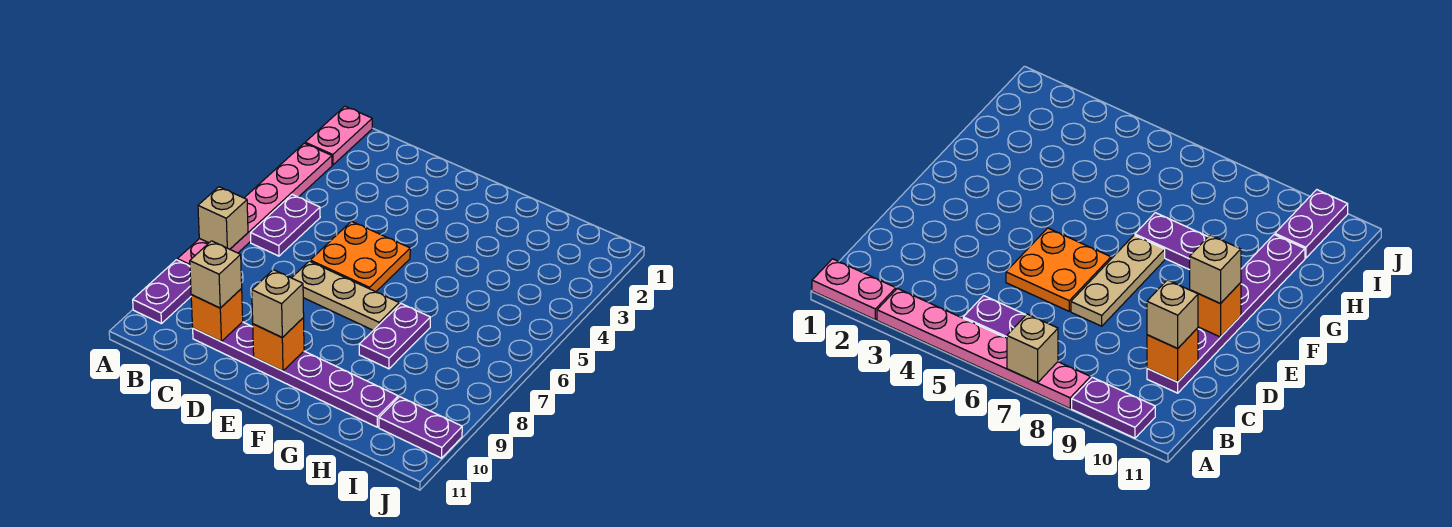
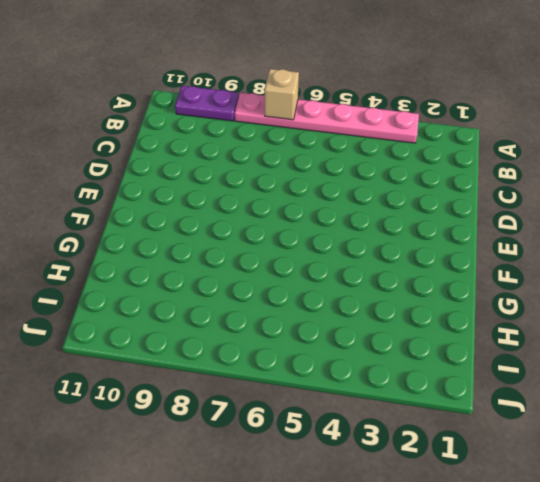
none -> pink 1x2 plate [305,106,372,165]
none -> purple 1x2 plate [251,195,320,256]
none -> purple 1x6 plate [193,322,398,427]

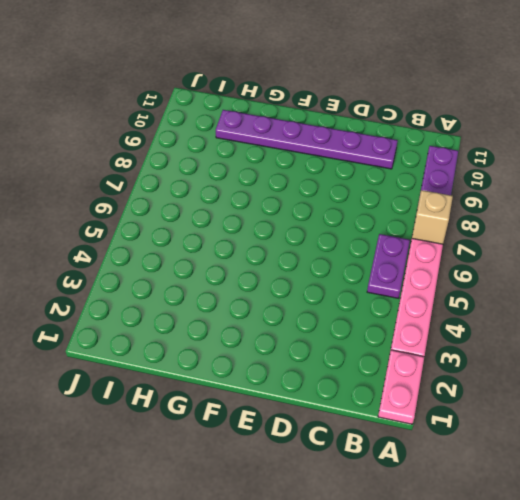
none -> orange 2x2 plate [310,221,410,292]
none -> tan 1x3 plate [292,261,399,330]
none -> purple 1x2 plate [359,304,430,369]

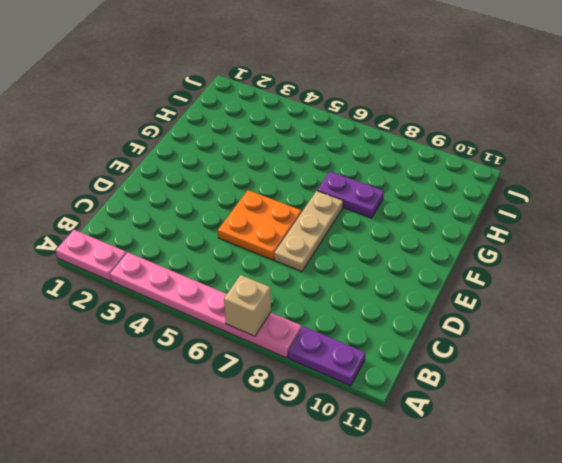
none -> purple 1x2 plate [251,195,320,256]
none -> purple 1x6 plate [193,322,398,427]
none -> purple 1x2 plate [379,397,462,458]

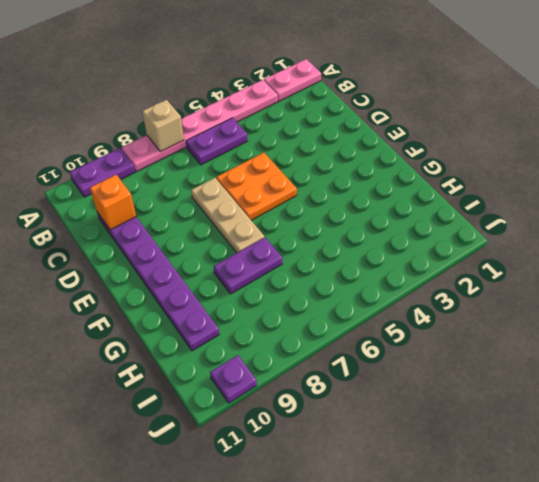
purple 1x1 plate [210,355,257,403] -> purple 1x2 plate [379,397,462,458]
none -> orange 1x1 brick [253,318,304,371]
none -> tan 1x1 brick [190,241,242,308]
none -> tan 1x1 brick [252,270,304,337]

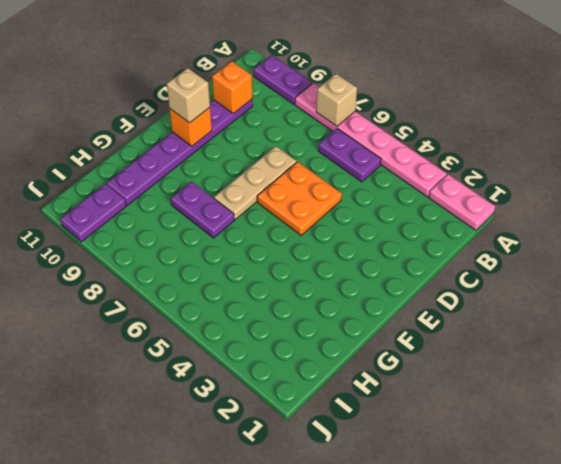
none -> tan 1x1 brick [190,241,242,308]

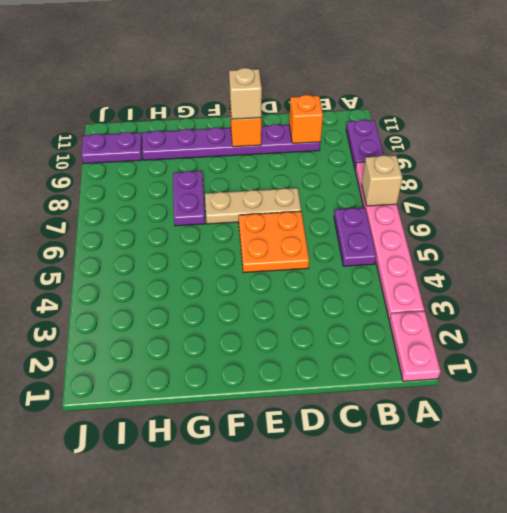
none -> tan 1x1 brick [190,241,242,308]

